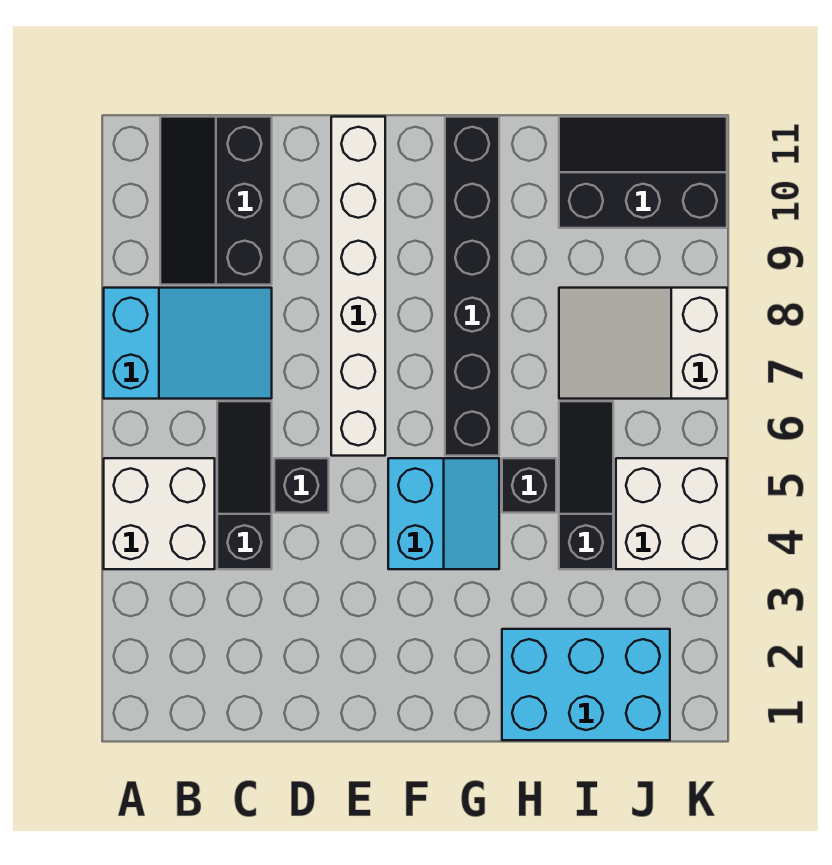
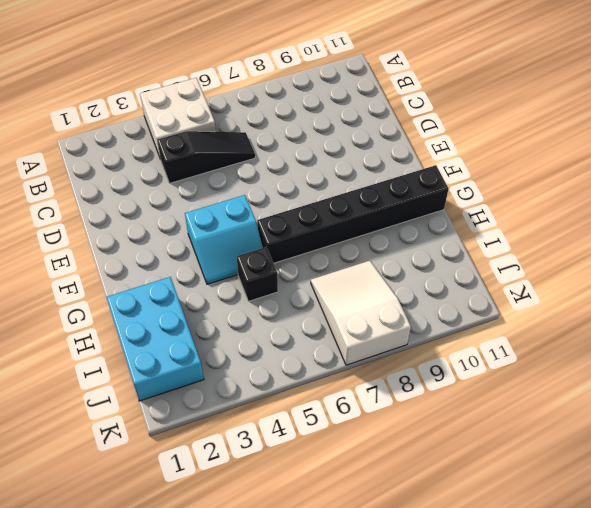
none -> cyan 2x3 slope [104,288,272,399]
none -> black 2x3 slope [160,117,272,285]
none -> black 1x1 brick [274,458,329,513]

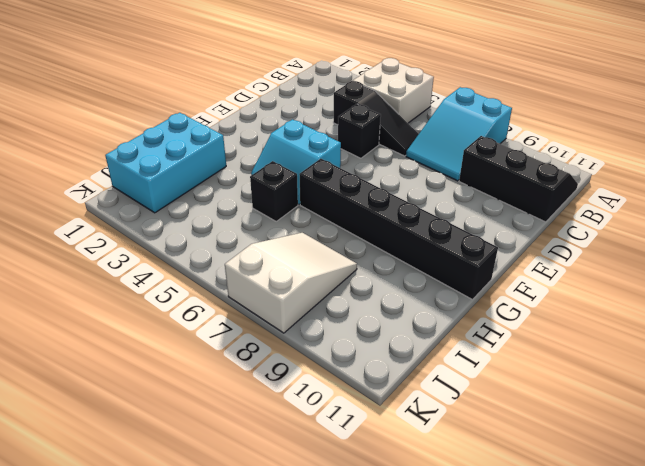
none -> white 1x6 brick [331,117,385,456]
none -> black 1x3 slope [559,401,613,569]
none -> black 2x3 slope [559,117,727,228]

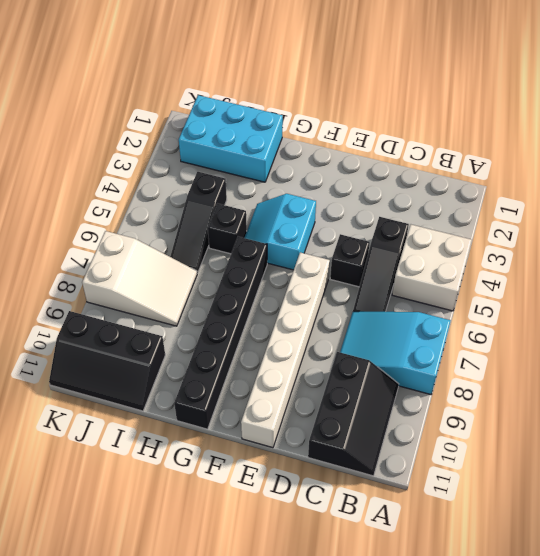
none -> white 2x2 brick [616,458,727,569]

